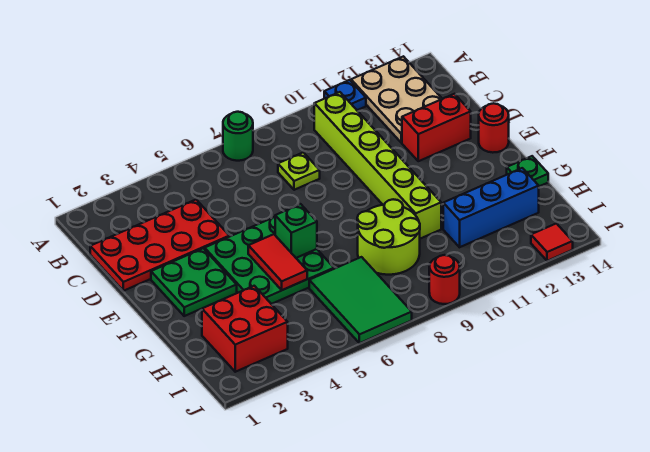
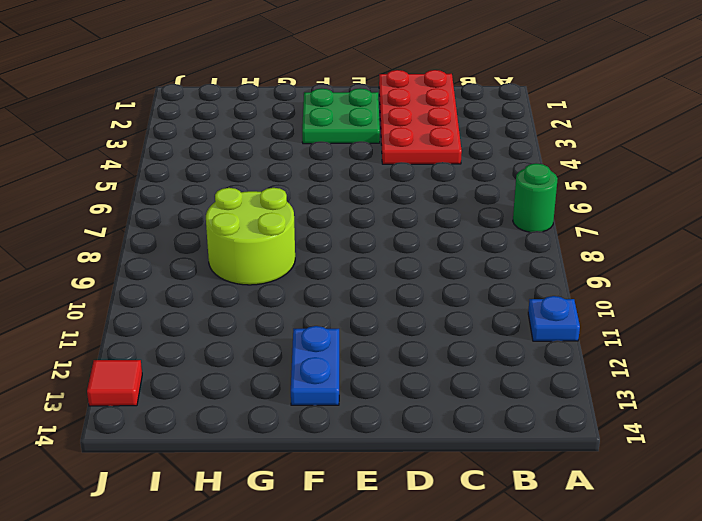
blue 1x2 plate [291,326,339,405] -> none
none -> tan 2x3 plate [351,56,442,143]
none -> lime 1x6 brick [314,92,441,239]
none -> lime 1x1 plate [278,152,320,190]

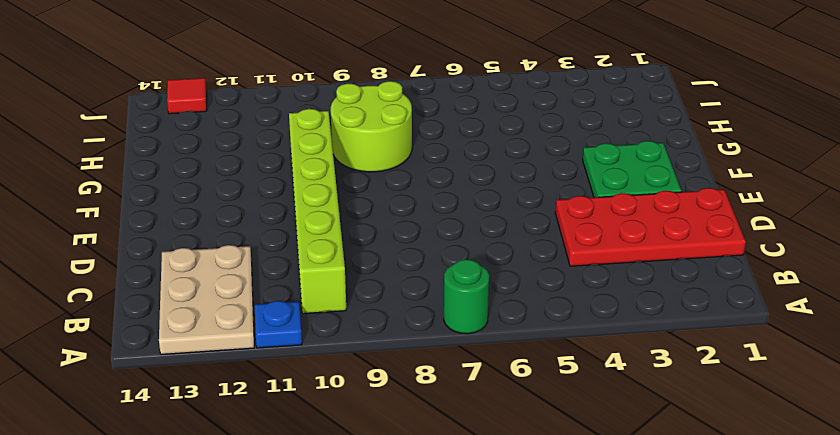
none -> lime 1x1 plate [278,152,320,190]
none -> red 1x2 brick [402,94,471,161]
none -> green 3x3 plate [205,217,334,304]

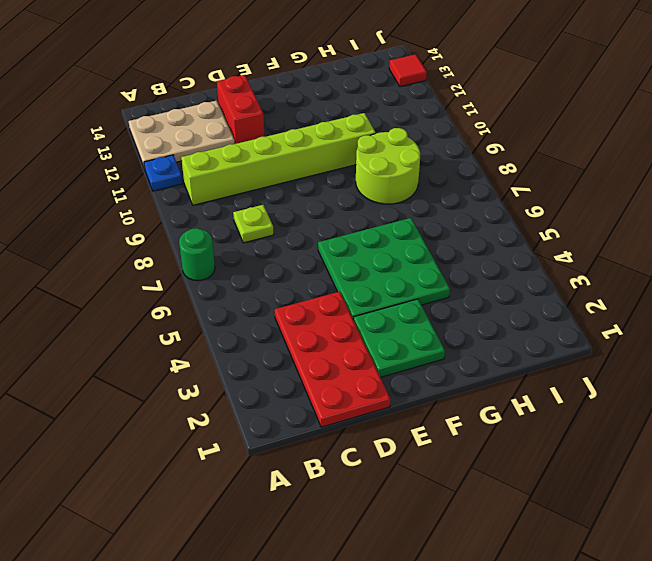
none -> red 1x1 round brick [479,103,509,153]
none -> green 1x1 plate [507,156,548,186]
none -> red 2x2 brick [202,286,288,372]

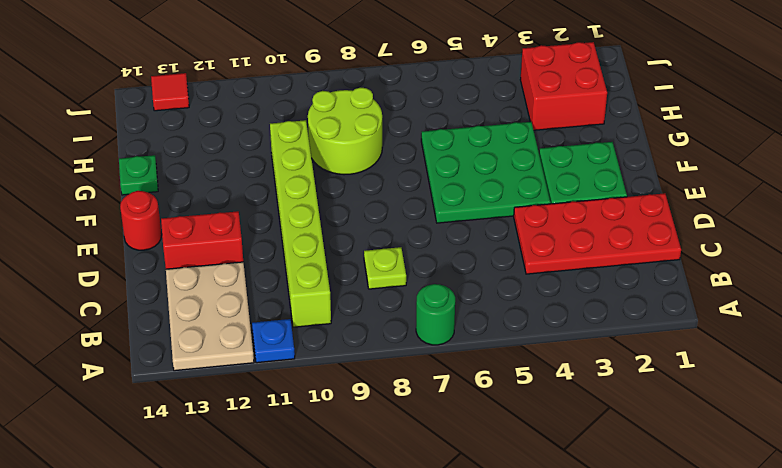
none -> green 2x3 tile [309,257,412,343]
none -> blue 1x3 brick [443,168,539,247]
none -> red 1x1 round brick [429,255,460,304]

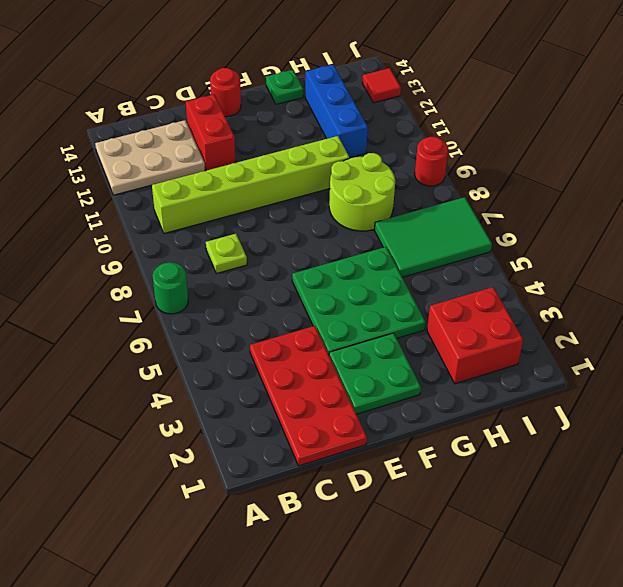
none -> blue 1x1 plate [324,80,366,110]
none -> red 1x2 tile [248,234,307,290]
none -> green 1x1 brick [275,204,317,258]

